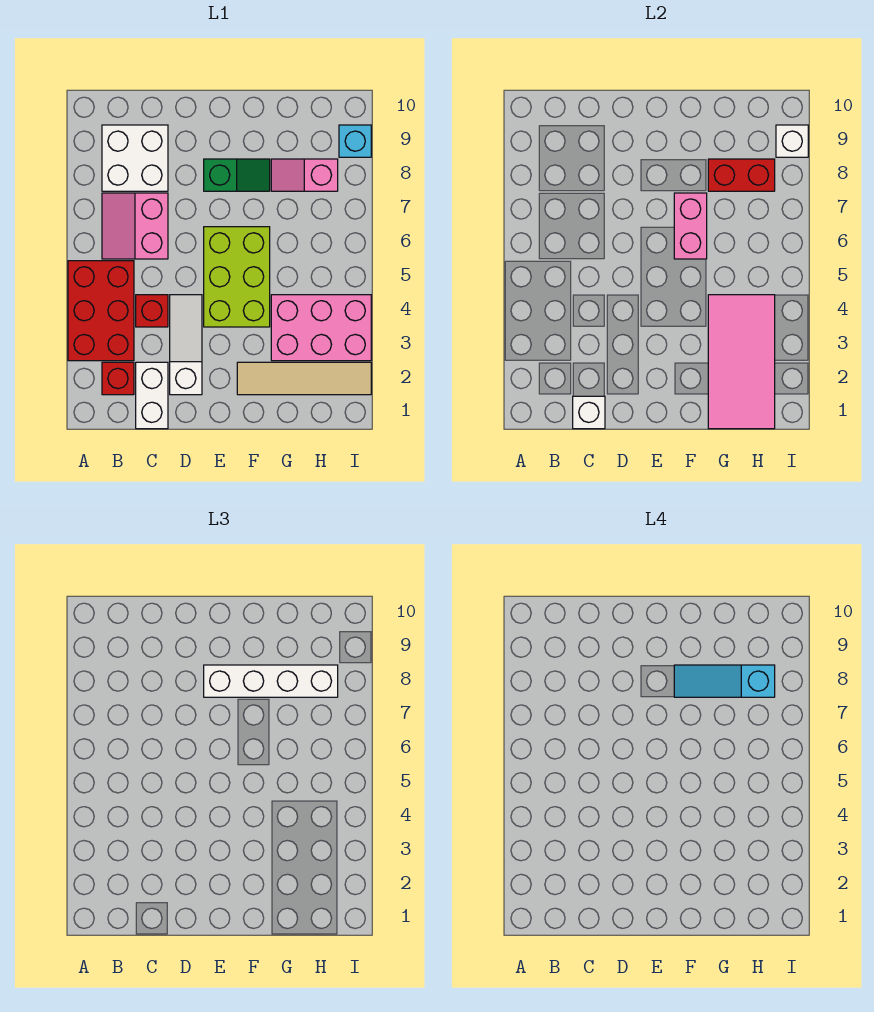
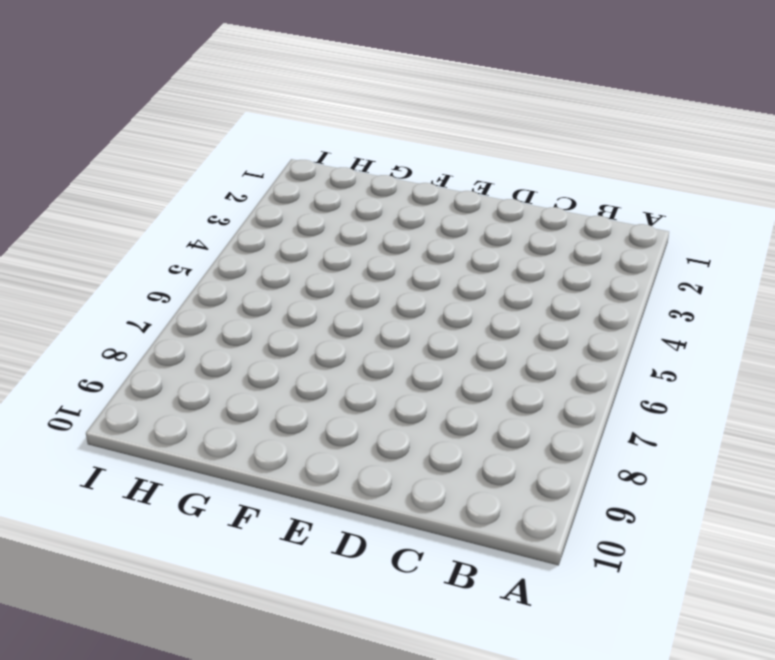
none -> red 2x3 brick [68,261,134,361]
none -> red 1x1 brick [102,362,134,395]
none -> pink 2x2 slope [102,193,168,259]

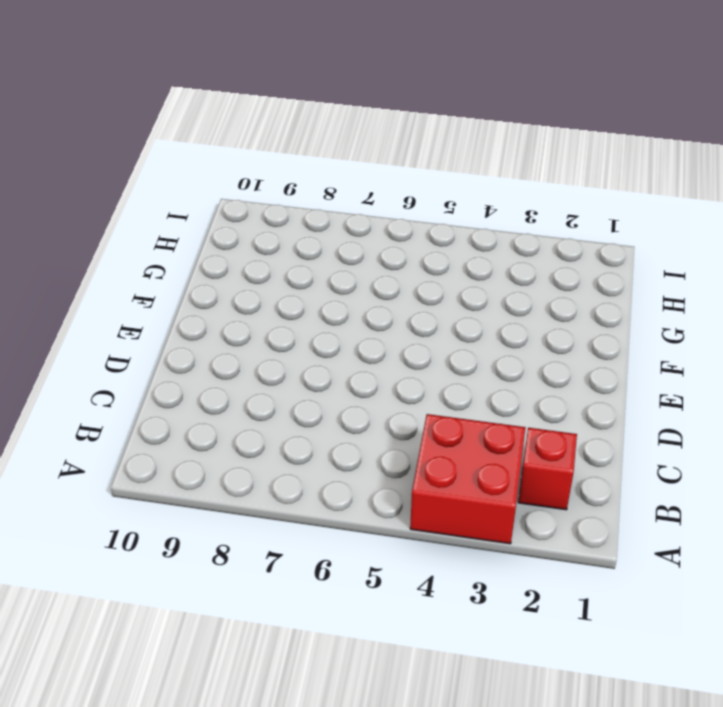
red 2x2 brick [410,414,526,544] -> red 2x3 brick [68,261,134,361]
none -> pink 2x2 slope [102,193,168,259]
none -> white 2x2 brick [102,125,168,191]
none -> white 1x2 brick [136,362,168,429]

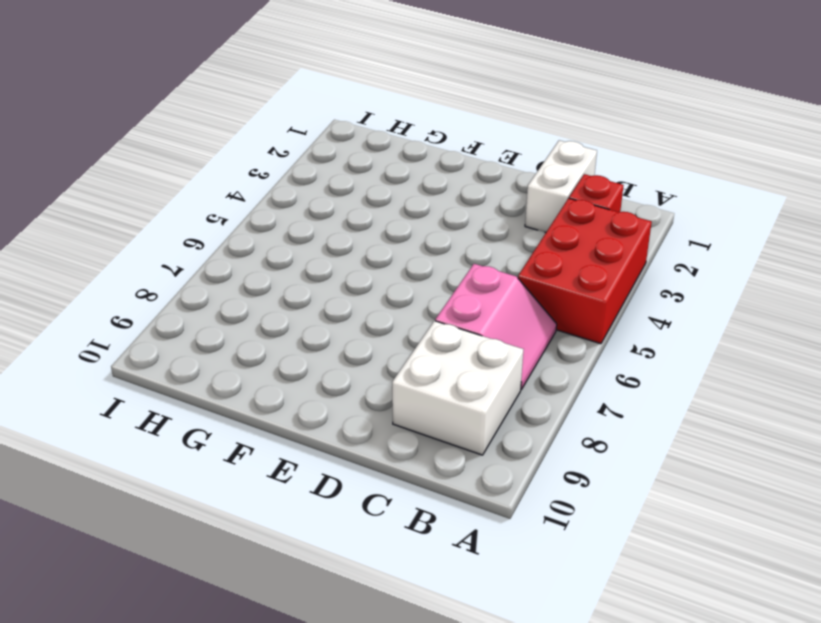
none -> red 1x1 brick [136,295,168,327]
none -> white 1x3 slope [170,295,202,395]
none -> lime 2x3 brick [204,227,270,327]

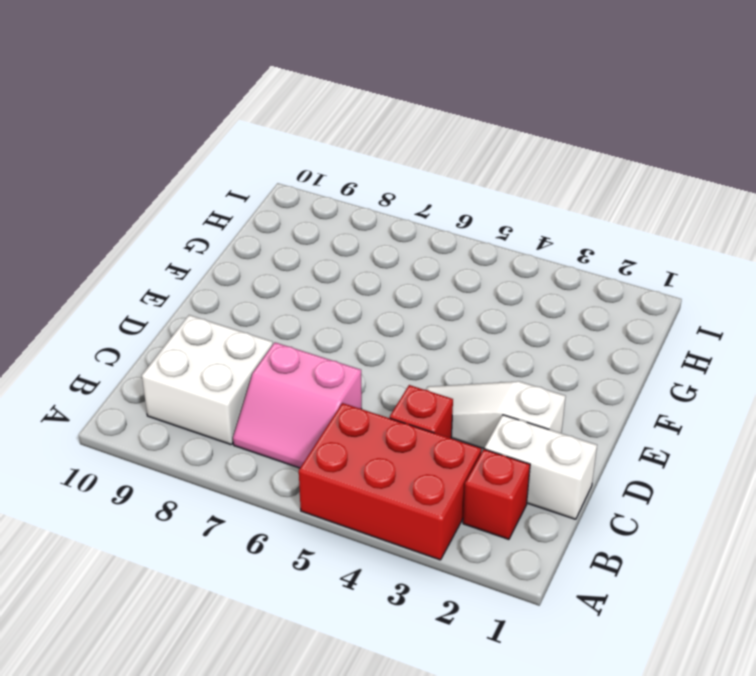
none -> lime 2x3 brick [204,227,270,327]
none -> green 1x2 slope [204,159,270,191]
none -> tan 1x4 tile [237,362,371,395]

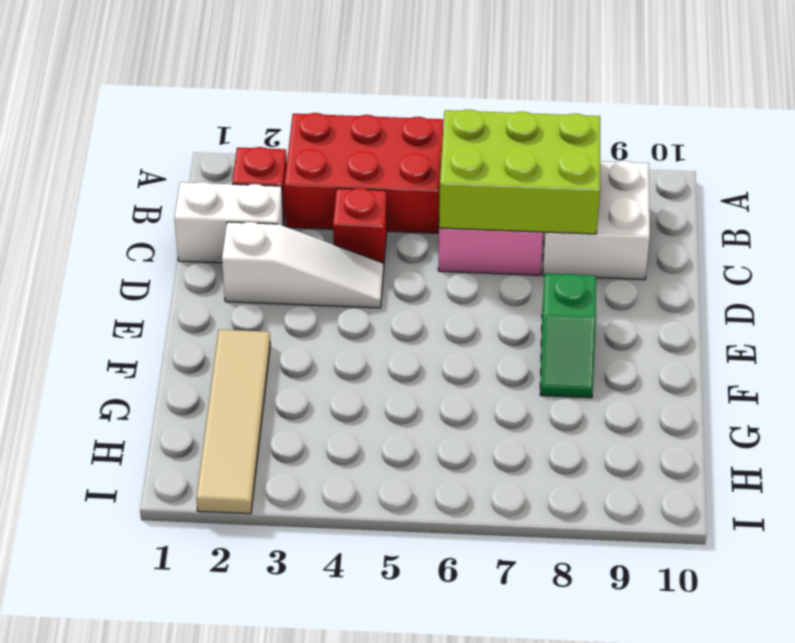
lime 2x3 brick [439,110,600,234] -> lime 2x3 brick moved to [204,227,270,327]
none -> pink 2x3 brick [271,295,371,361]
none -> pink 1x2 slope [271,159,338,191]
none -> cyan 1x1 brick [339,125,371,157]

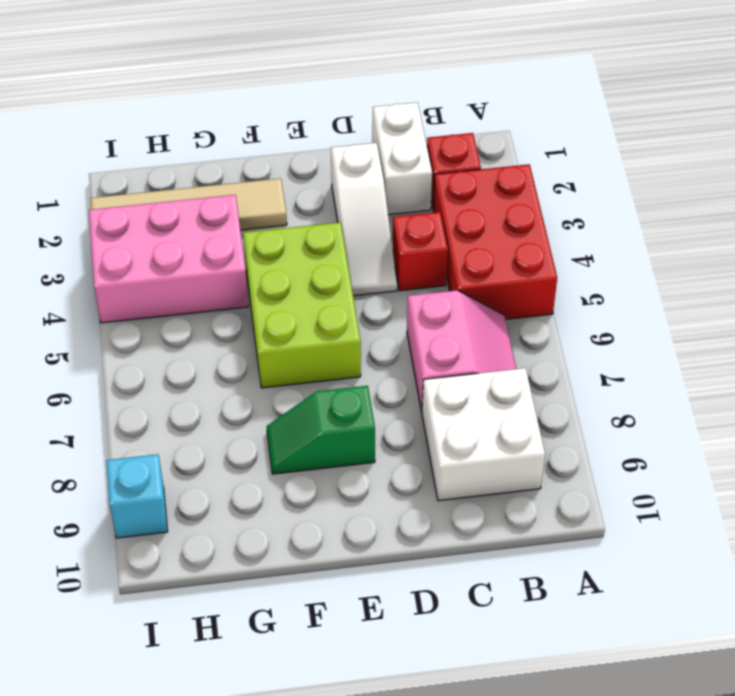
none -> pink 1x2 slope [271,159,338,191]
none -> white 1x1 brick [573,396,605,429]
none -> pink 1x2 brick [674,193,707,259]

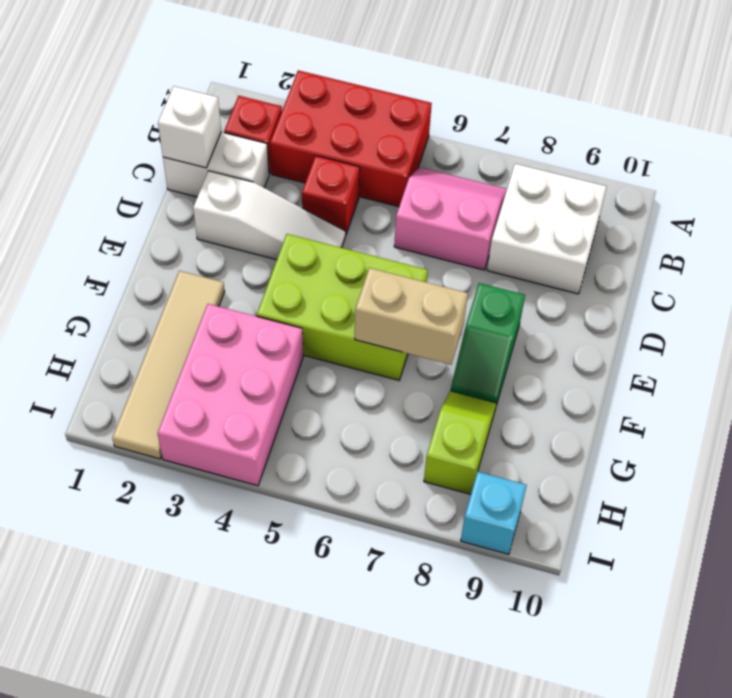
tan 1x2 brick [355,268,468,365] -> pink 1x2 brick [674,193,707,259]
lime 1x2 slope [424,391,497,494] -> pink 1x2 slope [271,159,338,191]
none -> pink 2x4 tile [708,295,775,429]
none -> red 1x2 brick [708,159,775,191]
none -> white 1x1 brick [776,125,808,157]

